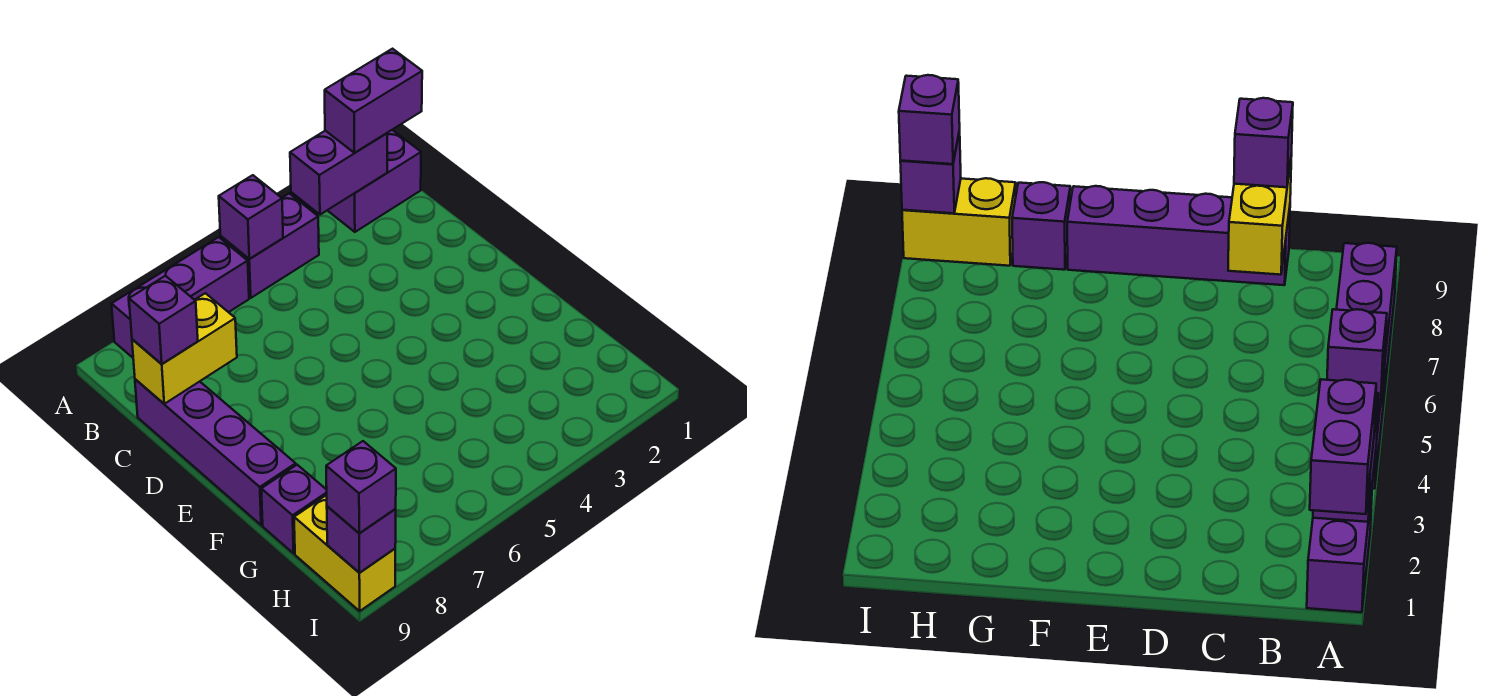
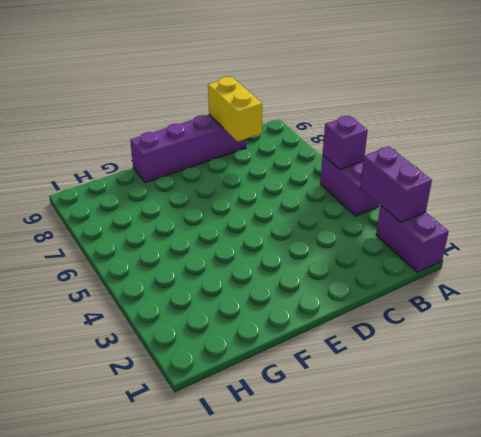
none -> purple 1x3 brick [112,237,249,358]
none -> purple 1x1 brick [261,465,327,553]
none -> yellow 1x2 brick [294,495,395,611]

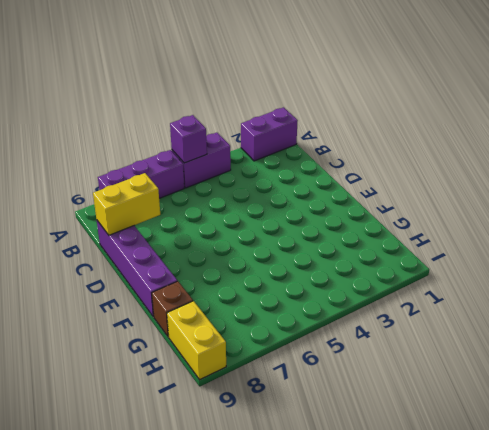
brown 1x1 brick [152,281,193,337] -> purple 1x1 brick [261,465,327,553]
none -> purple 1x2 brick [290,131,387,215]
none -> purple 1x1 brick [327,506,396,573]
none -> purple 1x2 brick [325,49,422,153]

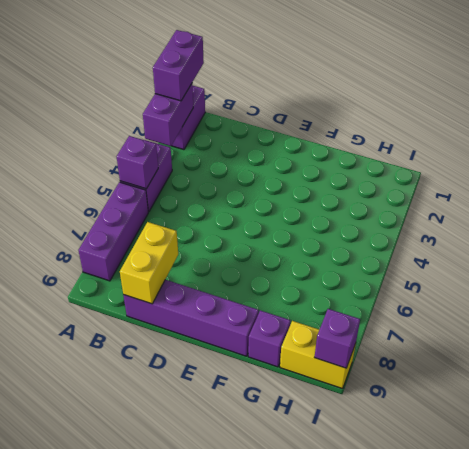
none -> purple 1x1 brick [129,276,198,364]
none -> purple 1x1 brick [326,441,396,533]

